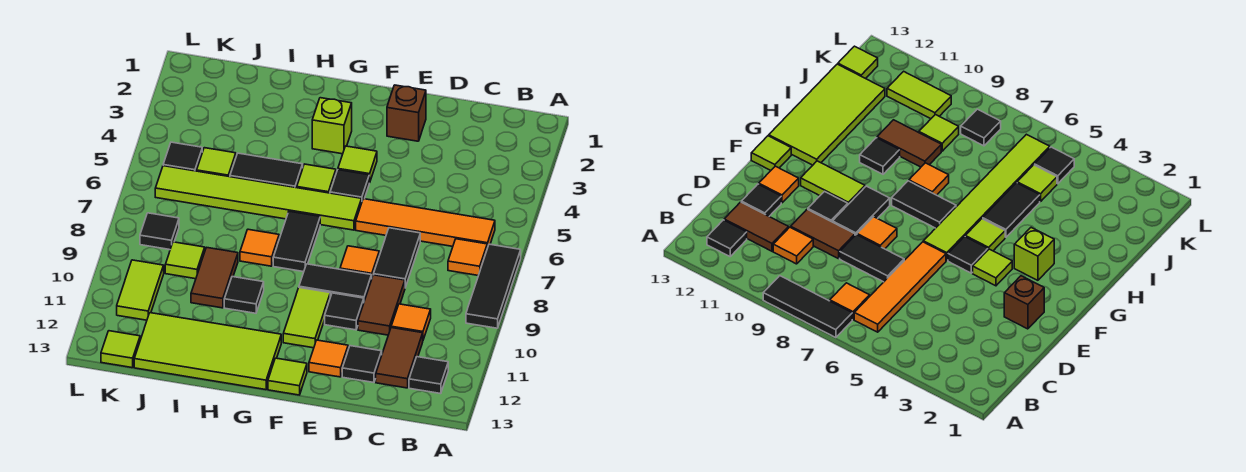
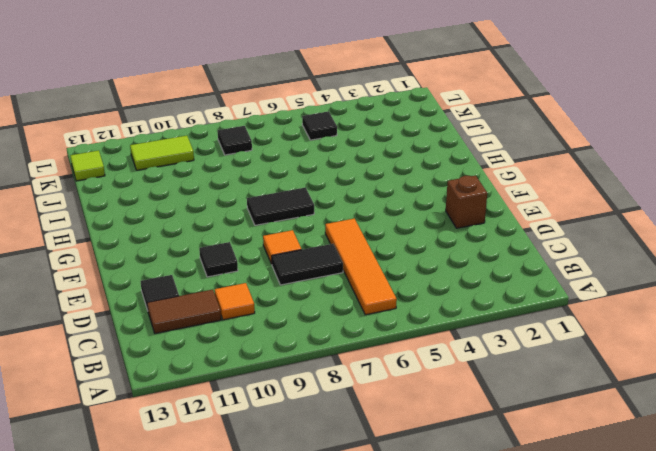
none -> black 1x3 tile [466,244,521,328]
none -> orange 1x1 tile [448,239,487,276]
none -> black 1x1 tile [409,357,448,394]
none -> brown 1x2 tile [358,275,405,335]

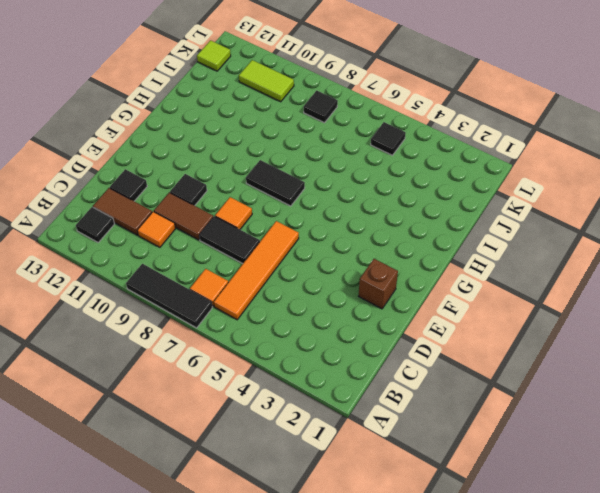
none -> black 1x2 tile [299,264,372,301]
none -> orange 1x1 tile [309,340,348,377]
none -> lime 1x1 tile [338,146,377,183]
none -> black 1x1 tile [330,170,369,201]

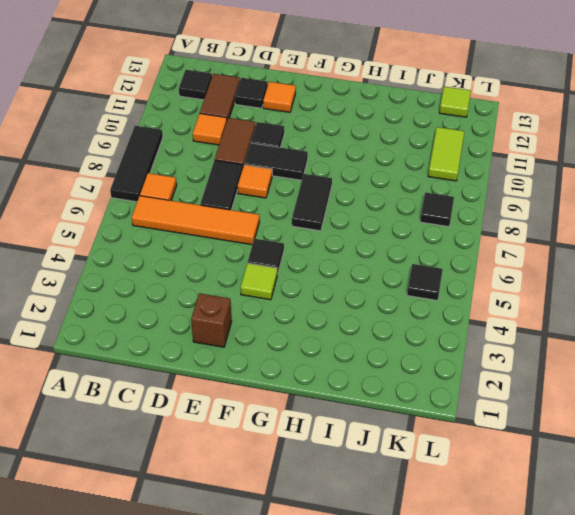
none -> lime 1x6 tile [155,166,362,230]
none -> lime 1x2 tile [283,288,330,348]
none -> lime 1x1 tile [268,358,307,395]
none -> lime 1x1 brick [312,98,352,154]

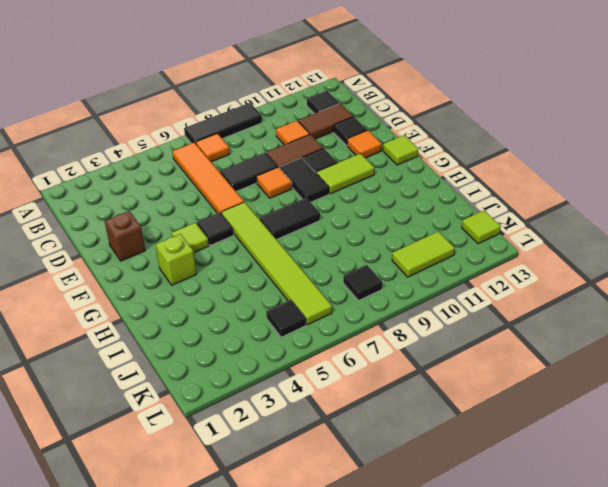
none -> lime 1x1 tile [297,164,336,193]
none -> lime 2x4 tile [134,313,281,390]
none -> black 1x2 tile [230,153,303,188]
none -> orange 1x1 tile [240,229,279,266]

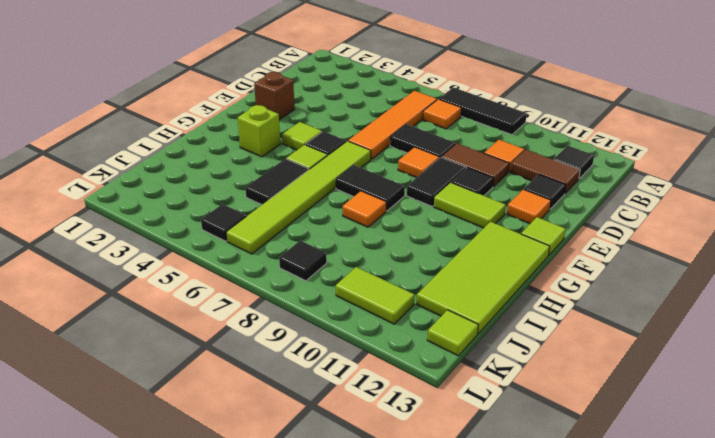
none -> black 1x1 tile [224,277,264,313]
none -> brown 1x2 tile [191,247,238,308]
none -> lime 1x1 tile [197,148,236,177]
none -> lime 1x1 tile [165,242,205,279]

